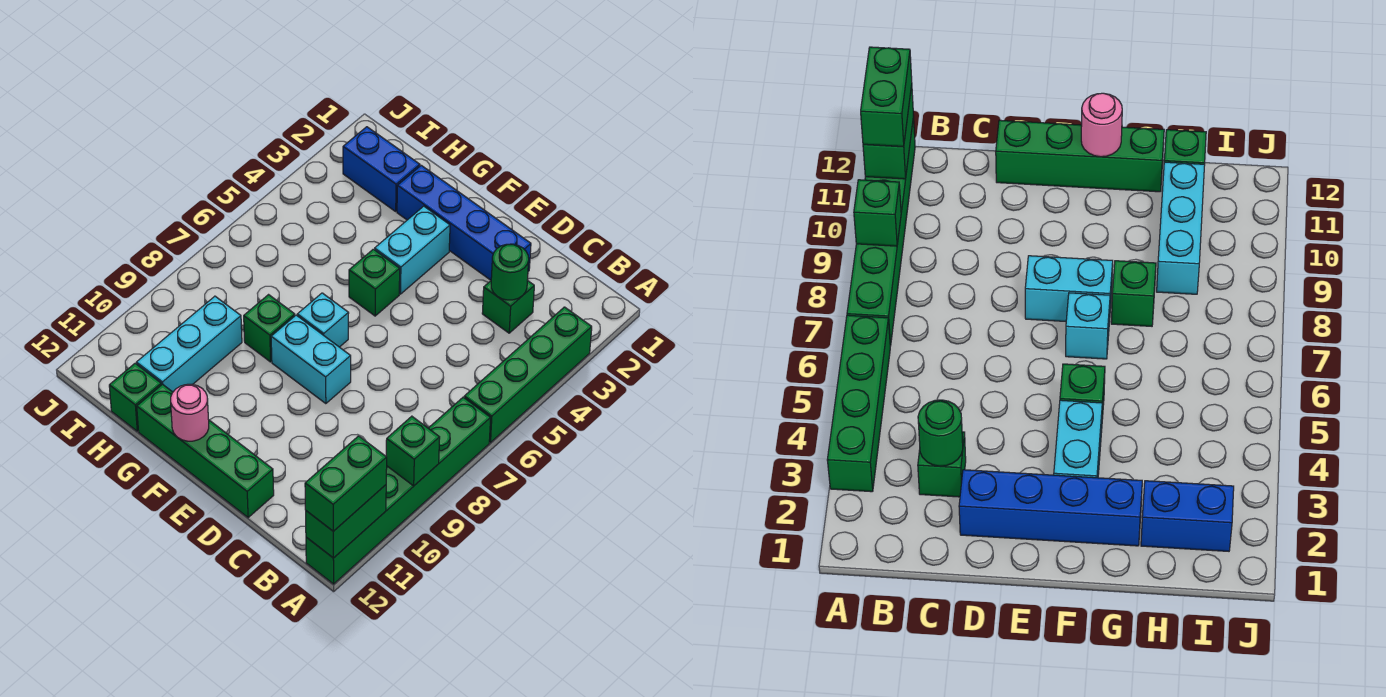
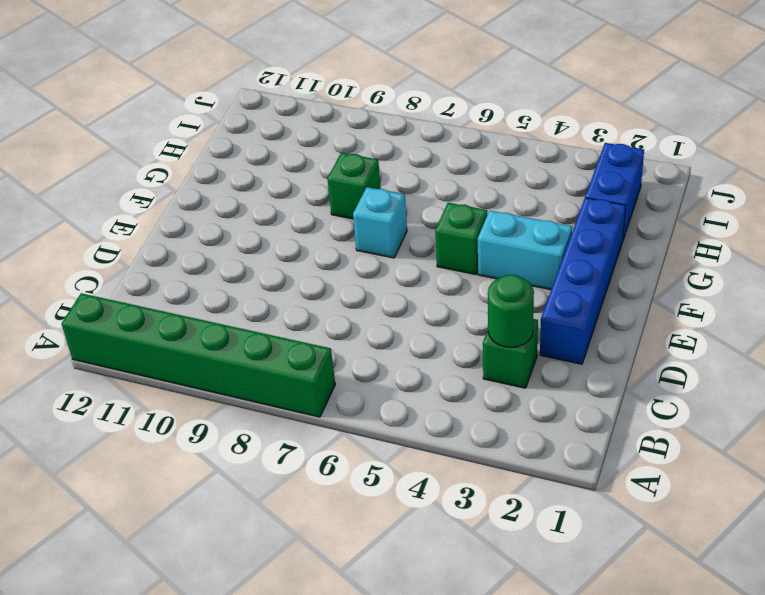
none -> green 1x4 brick [464,307,592,443]
none -> green 1x4 brick [137,384,274,518]
none -> cyan 1x2 brick [271,315,351,404]

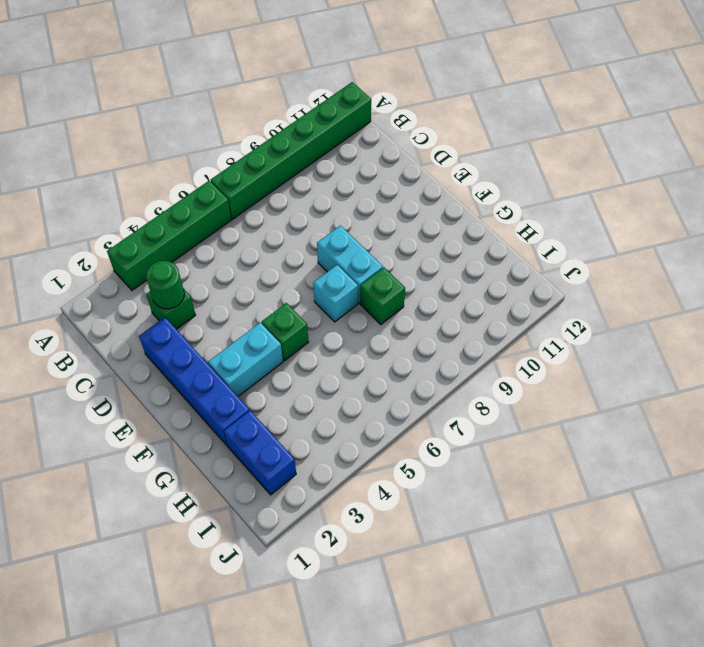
none -> green 1x4 brick [137,384,274,518]
none -> cyan 1x3 brick [136,296,242,392]
none -> green 1x1 brick [109,363,161,431]

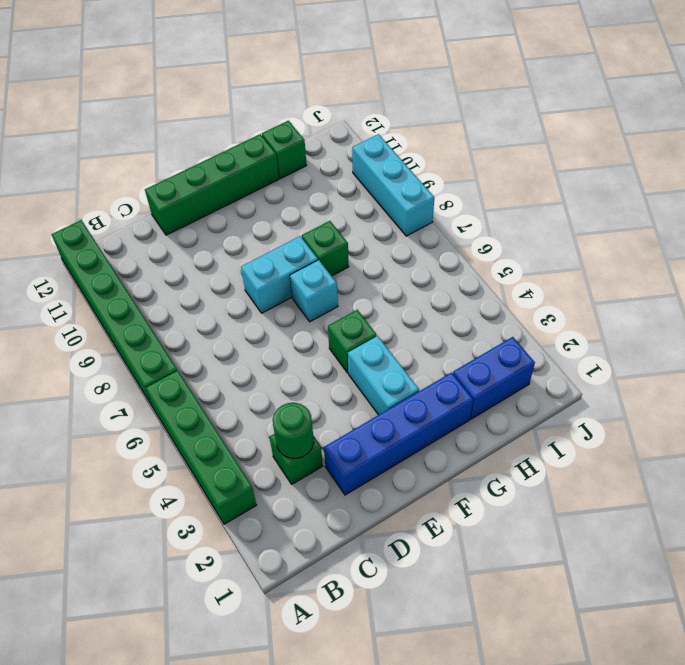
cyan 1x3 brick [352,134,434,236] -> cyan 1x3 brick moved to [136,296,242,392]
none -> green 1x1 brick [386,416,440,486]
none -> green 1x2 brick [306,485,386,558]
none -> pink 1x1 round brick [171,384,209,441]

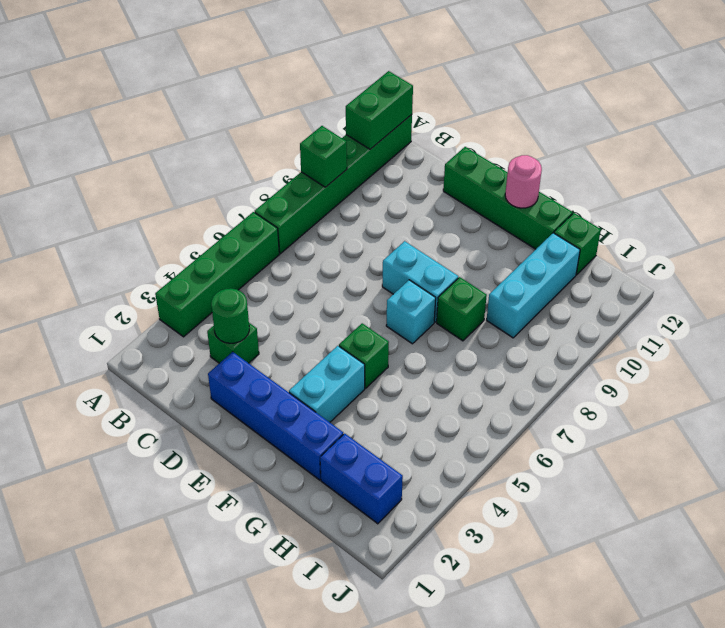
none -> green 1x2 brick [305,436,387,531]

